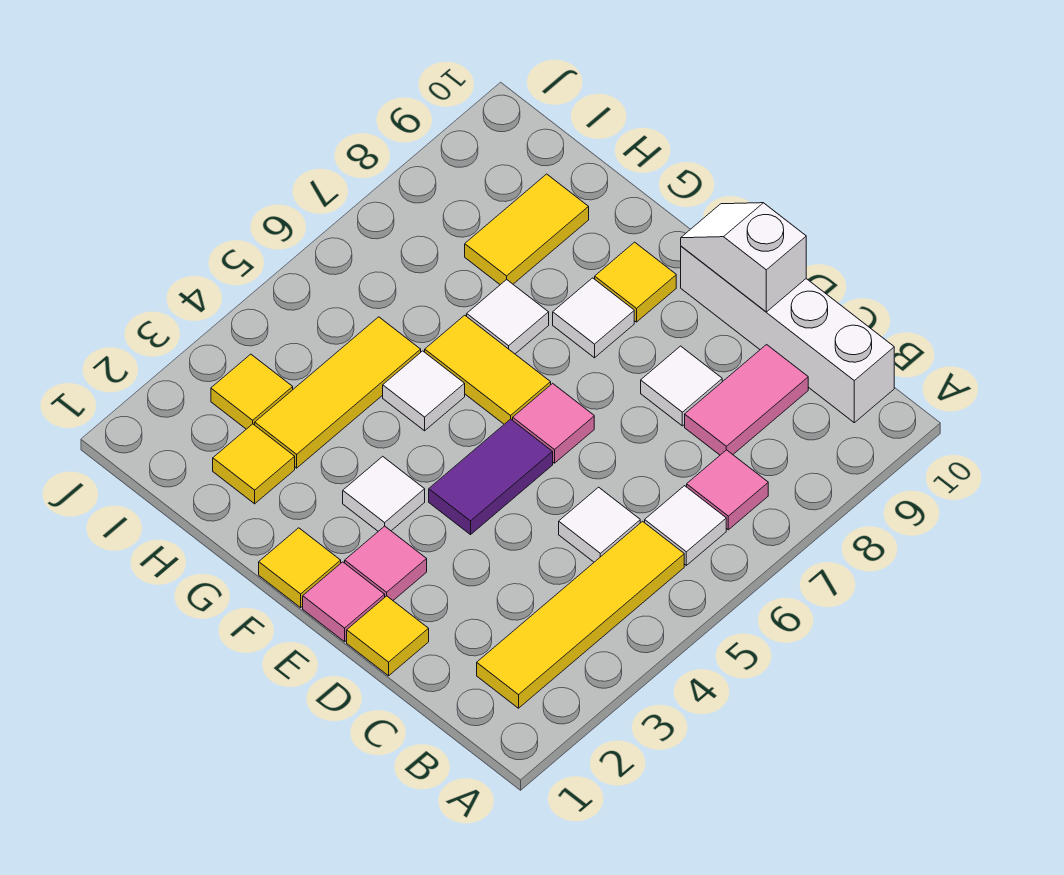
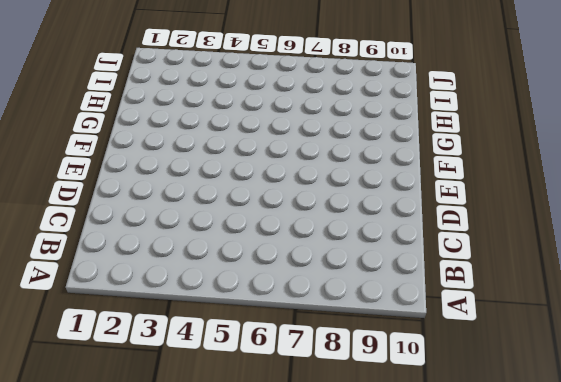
none -> yellow 1x4 tile [477,521,684,708]
none -> white 1x1 tile [645,486,726,565]
none -> pink 1x1 tile [687,450,768,530]

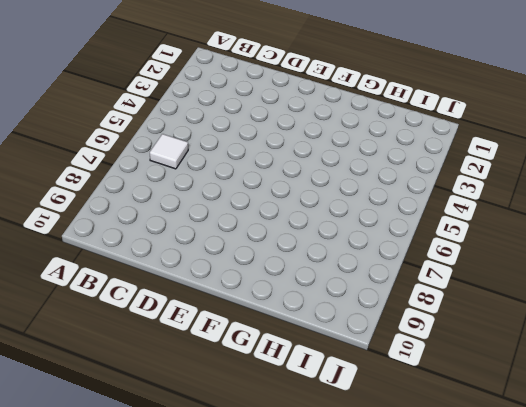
none -> yellow 1x4 tile [477,521,684,708]
none -> pink 1x1 tile [687,450,768,530]
none -> white 1x4 brick [681,246,894,423]

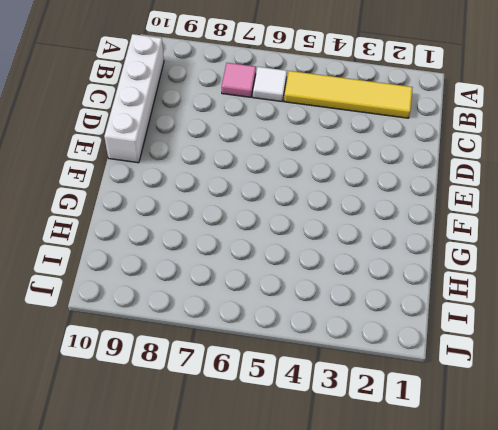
none -> white 1x1 tile [559,487,640,562]
none -> pink 1x2 tile [685,345,808,455]
none -> yellow 1x1 tile [347,596,429,676]

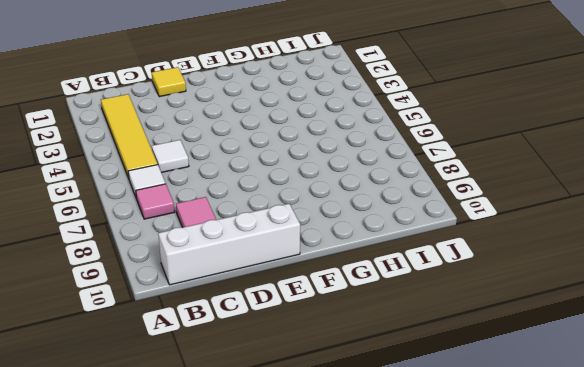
none -> white 1x1 tile [641,346,722,426]
none -> pink 1x1 tile [303,562,385,642]
none -> pink 1x1 tile [345,526,427,600]

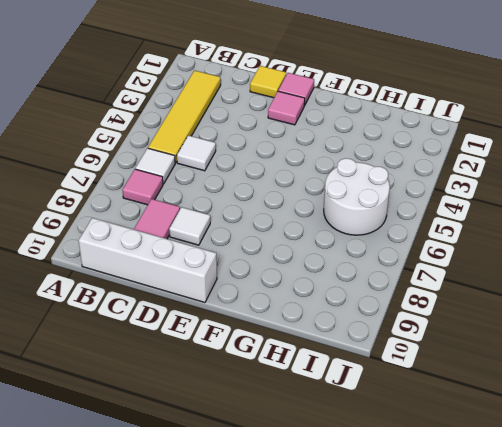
white 2x2 round brick [324,158,390,235] -> yellow 1x3 tile [255,317,421,468]
none -> purple 1x2 tile [429,419,553,535]
none -> pink 1x1 tile [513,383,594,463]
none -> yellow 1x1 tile [259,528,341,608]

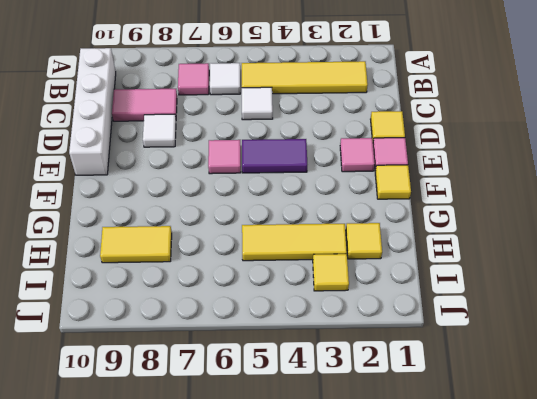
none -> white 1x1 tile [343,456,425,531]
none -> yellow 1x2 tile [425,315,551,424]
none -> white 1x1 tile [553,278,634,358]

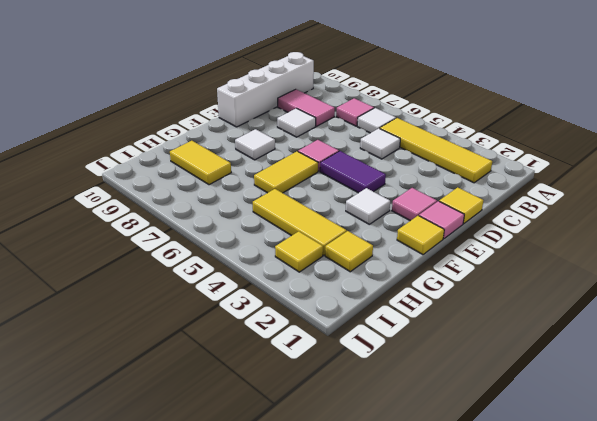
none -> yellow 1x1 tile [595,242,676,322]
none -> white 1x1 tile [383,351,465,431]
none -> white 1x1 tile [467,280,549,354]

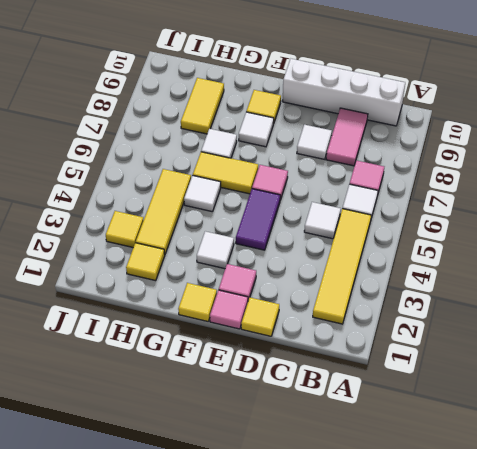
none -> white 1x2 slope [681,203,806,312]

